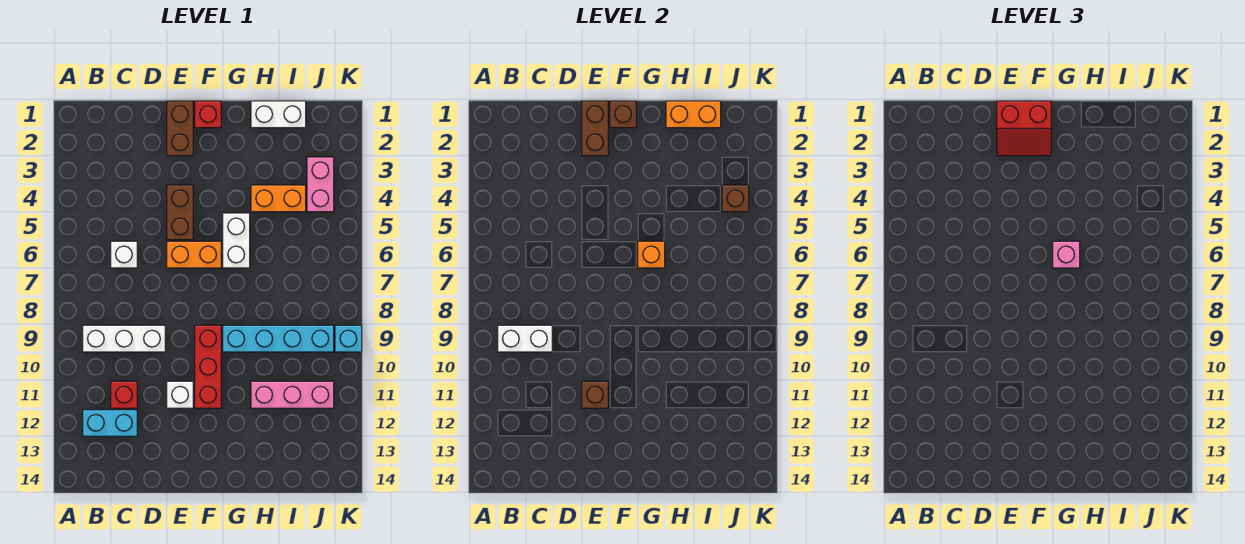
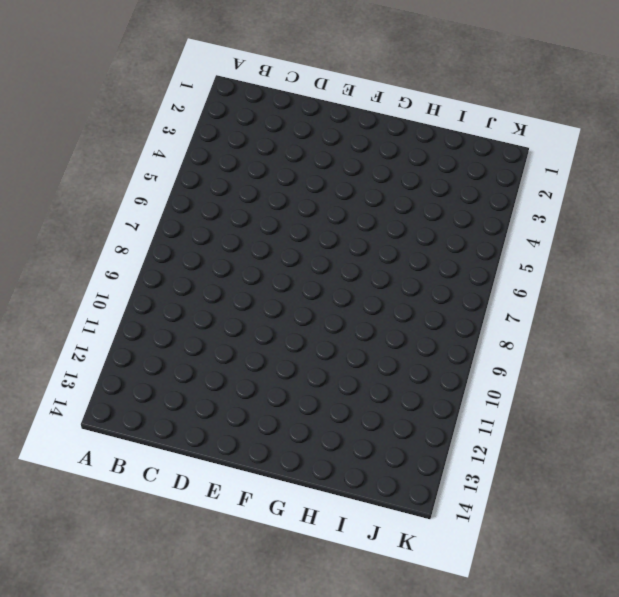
none -> white 1x3 brick [83,325,165,352]
none -> cyan 1x2 brick [83,410,137,436]
none -> white 1x1 brick [111,241,137,268]

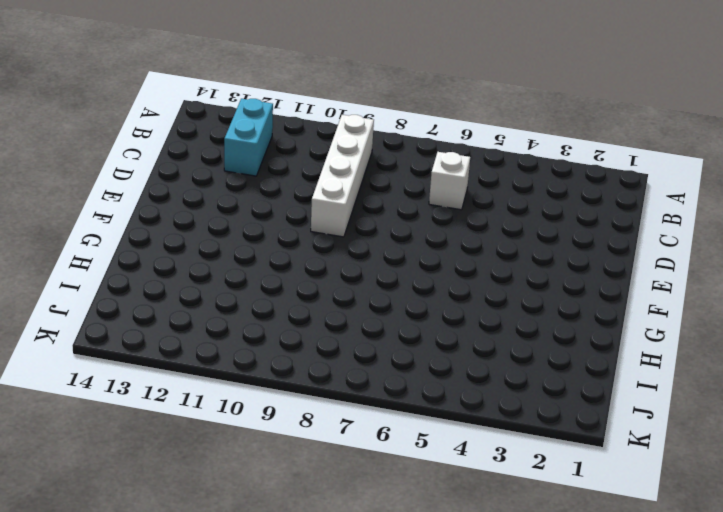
white 1x4 brick [311,115,374,237] -> white 1x3 brick [83,325,165,352]
none -> red 1x1 brick [111,381,137,408]
none -> brown 1x2 brick [167,101,193,156]
none -> brown 1x2 brick [167,185,193,240]

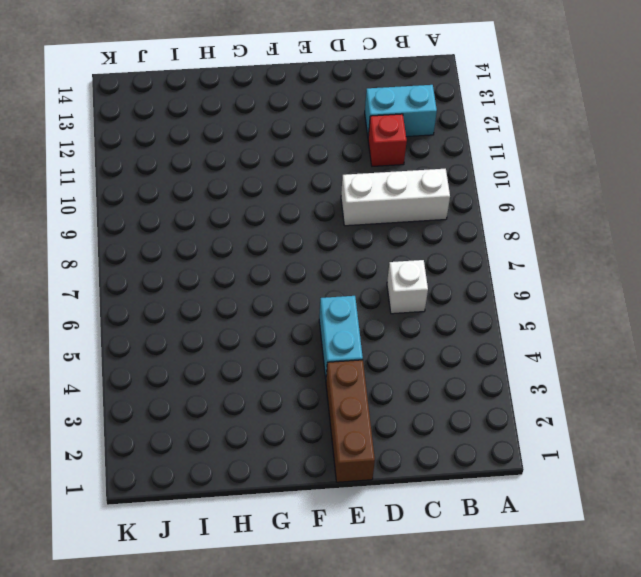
brown 1x3 brick [326,360,375,482] -> brown 1x2 brick [167,101,193,156]
cyan 1x2 brick [319,296,363,379] -> brown 1x2 brick [167,185,193,240]
none -> orange 1x2 brick [167,241,221,268]
none -> white 1x1 brick [167,381,193,408]
none -> red 1x1 brick [195,101,221,128]

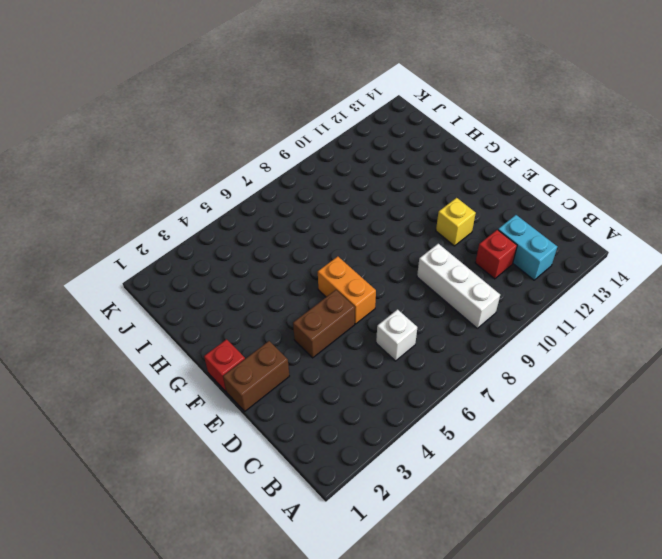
yellow 1x1 brick [436,198,476,246] -> white 1x1 brick [167,381,193,408]
none -> red 1x3 brick [195,325,221,408]
none -> white 1x2 brick [223,213,250,268]
none -> cyan 1x4 brick [223,325,334,352]

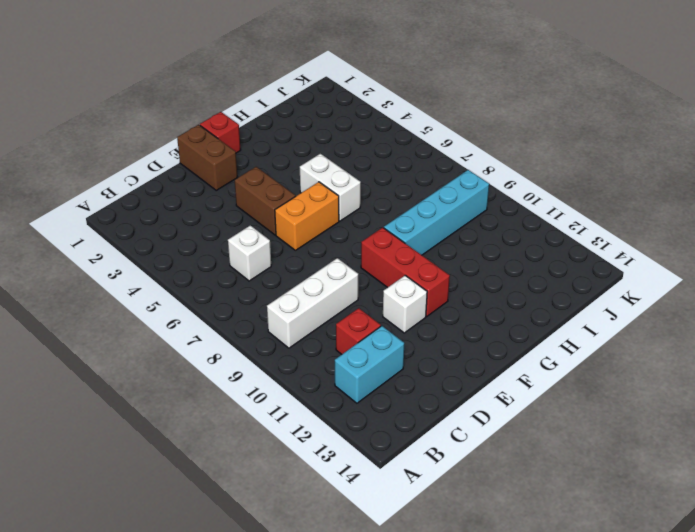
none -> white 1x2 brick [251,101,306,128]
none -> orange 1x2 brick [251,185,306,212]
none -> pink 1x3 brick [251,381,334,408]

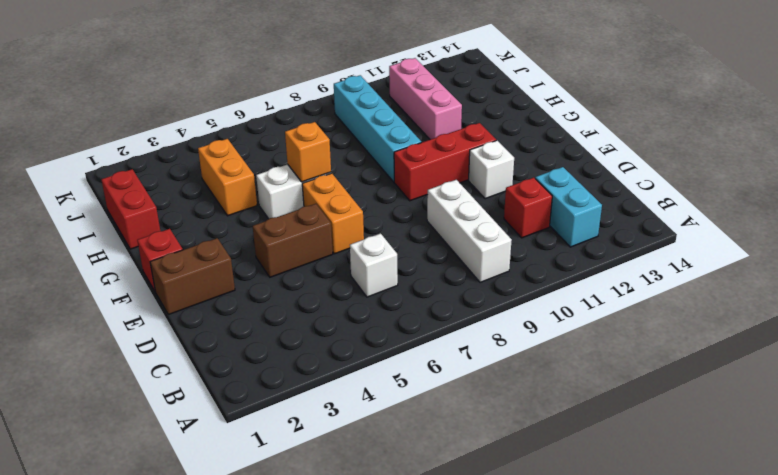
red 1x2 brick [101,169,160,249] -> white 1x2 brick [251,101,306,128]
none -> pink 1x2 brick [307,157,334,212]
none -> cyan 1x1 brick [335,325,362,352]
none -> white 1x2 brick [498,325,552,352]

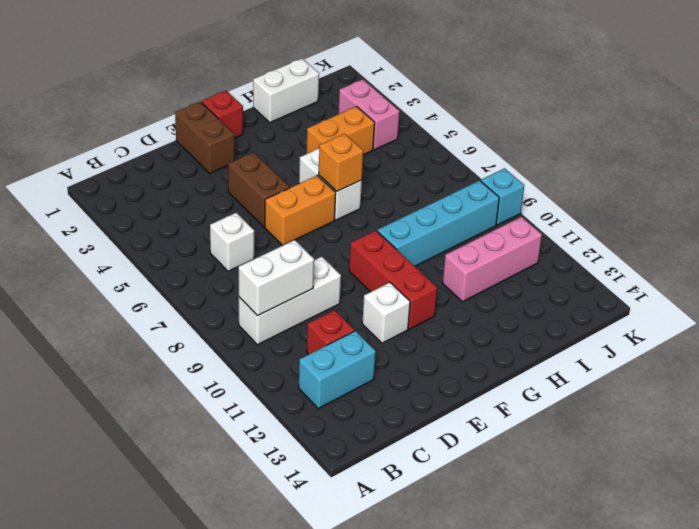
none -> brown 1x2 brick [582,101,608,156]
none -> brown 1x1 brick [582,381,608,408]
none -> brown 1x1 brick [610,101,636,128]

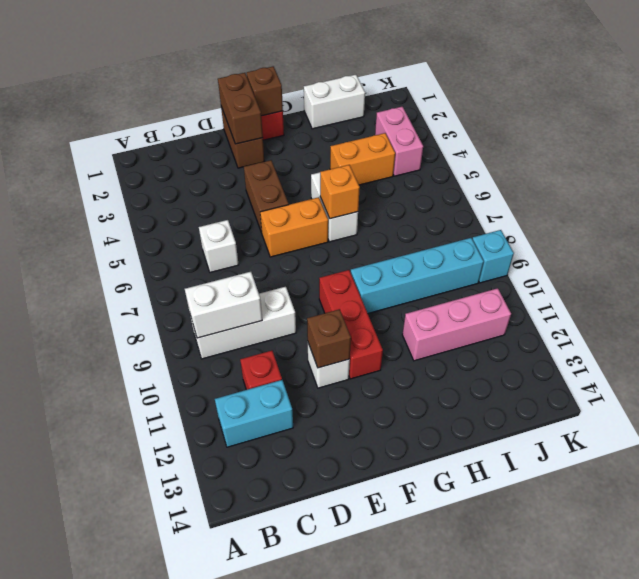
none -> orange 1x2 brick [666,101,721,128]
none -> brown 1x1 brick [722,185,749,212]
none -> red 2x2 slope [997,101,1051,156]

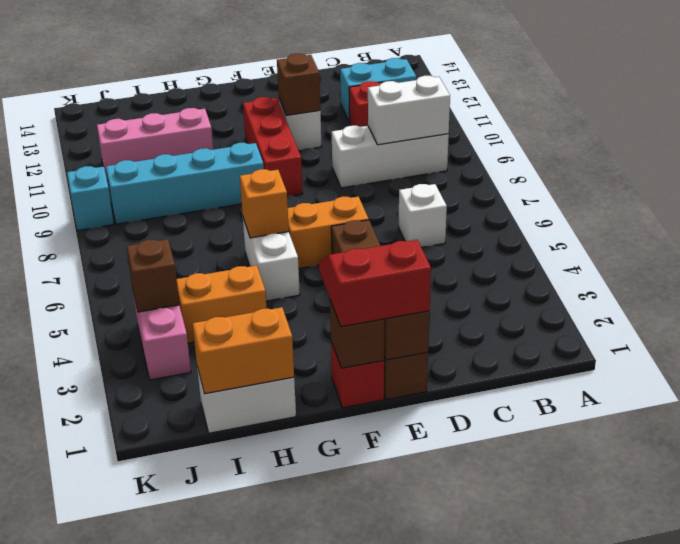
none -> pink 1x1 brick [1053,241,1080,268]

